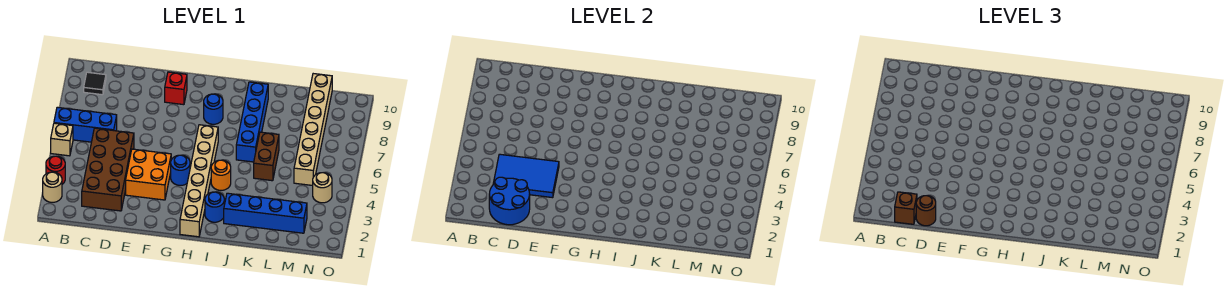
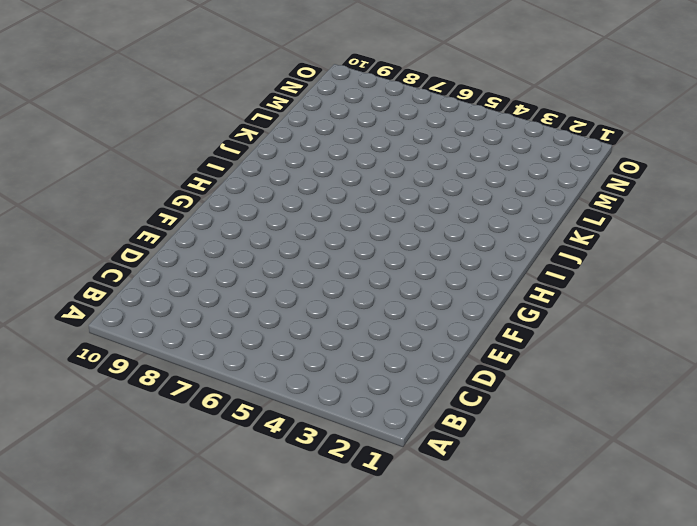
none -> tan 1x1 round brick [43,172,62,202]
none -> red 1x1 round brick [46,156,65,184]
none -> tan 1x1 brick [51,123,73,156]

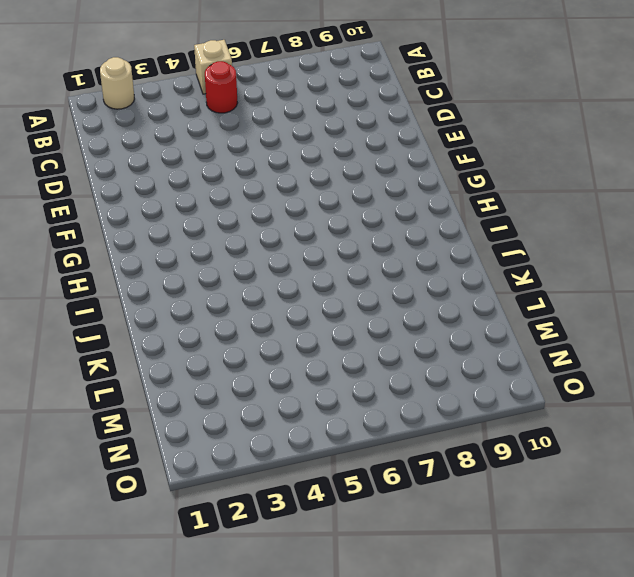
red 1x1 round brick [205,61,237,113] -> red 1x1 round brick moved to [46,156,65,184]
none -> blue 1x3 brick [54,107,117,142]
none -> black 1x1 tile [84,72,106,95]
none -> brown 2x4 brick [82,128,134,211]

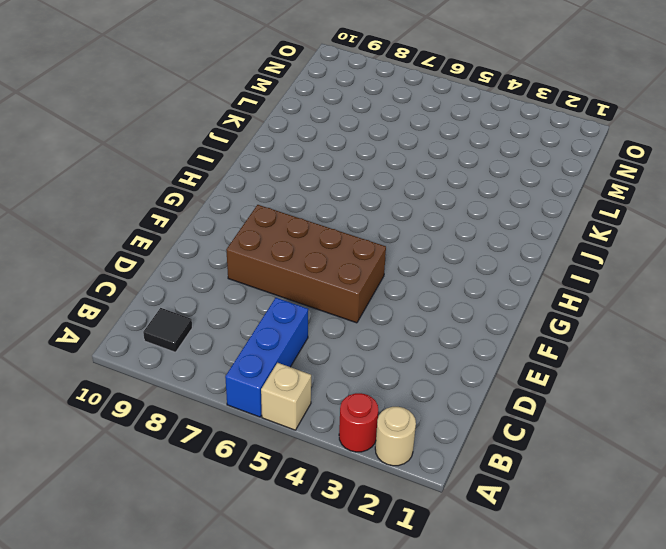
brown 2x4 brick [226,205,386,323] -> brown 2x4 brick moved to [82,128,134,211]
none -> orange 2x2 brick [126,149,171,200]
none -> red 1x1 brick [165,72,187,105]
none -> blue 1x1 round brick [171,155,190,185]

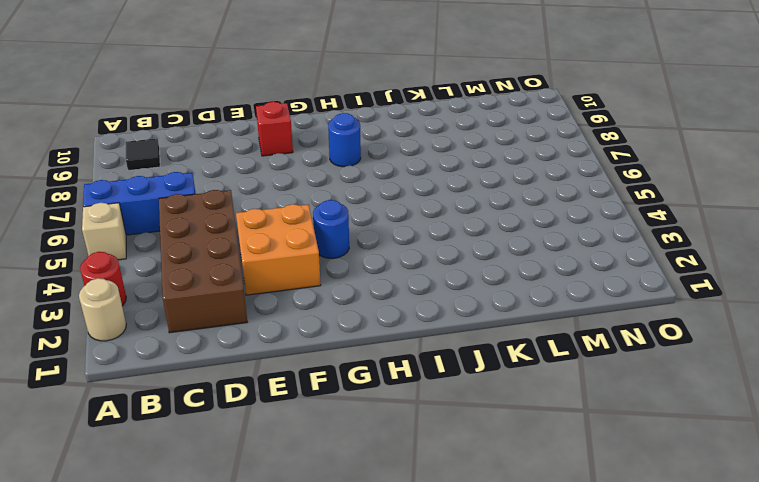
none -> tan 1x6 brick [180,125,218,237]
none -> blue 1x1 round brick [205,192,224,222]
none -> orange 1x1 round brick [211,160,231,190]

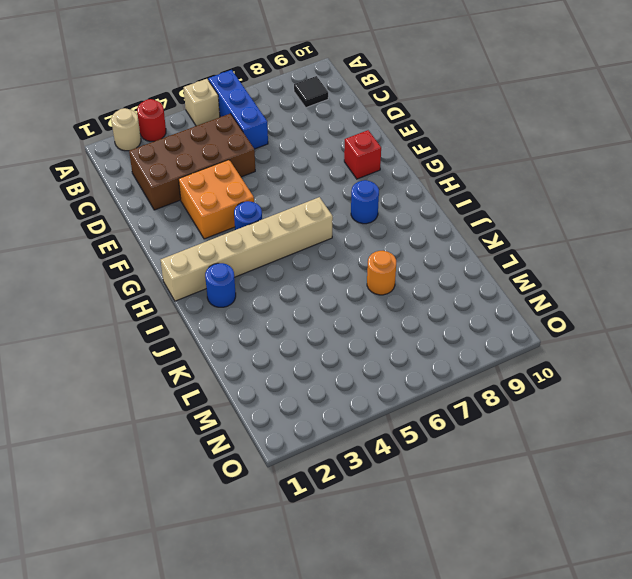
orange 1x1 round brick [367,251,396,295] -> orange 1x1 round brick moved to [211,160,231,190]
none -> blue 1x4 brick [224,193,307,233]
none -> blue 1x4 brick [236,82,268,162]
none -> brown 1x2 brick [254,132,279,181]

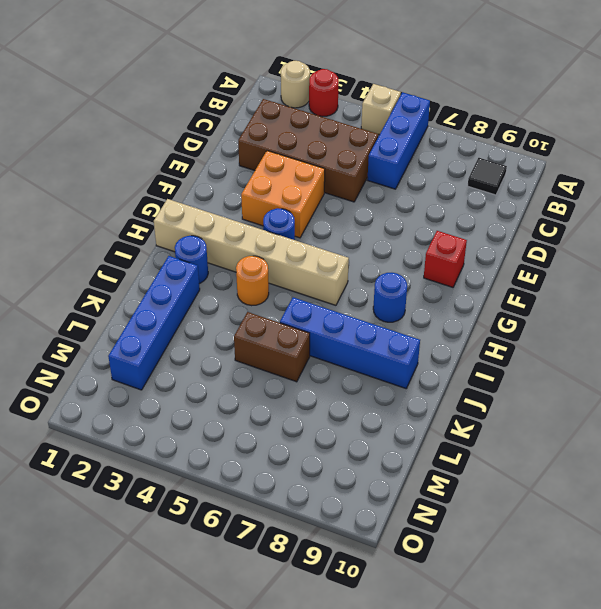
none -> tan 1x6 brick [294,74,332,186]
none -> tan 1x1 round brick [313,173,332,203]
none -> blue 2x2 round brick [489,177,530,225]

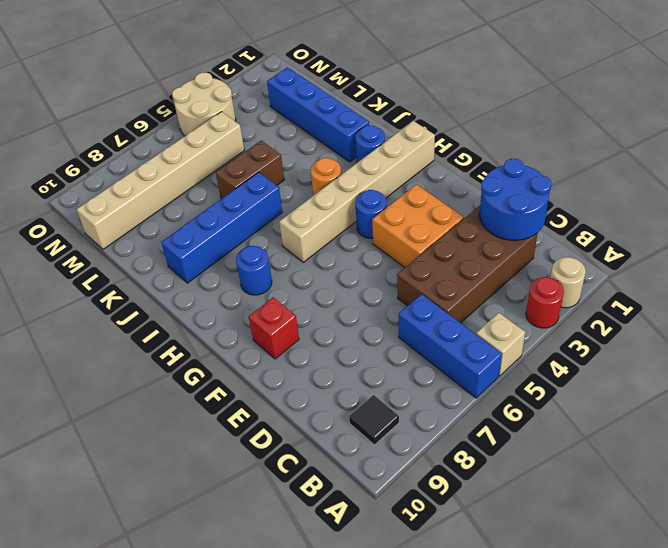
tan 2x2 round brick [172,72,236,136] -> tan 1x1 round brick [313,173,332,203]
none -> blue 2x3 tile [493,154,559,198]
none -> brown 1x1 brick [895,192,917,224]
none -> brown 1x1 round brick [916,196,936,226]

